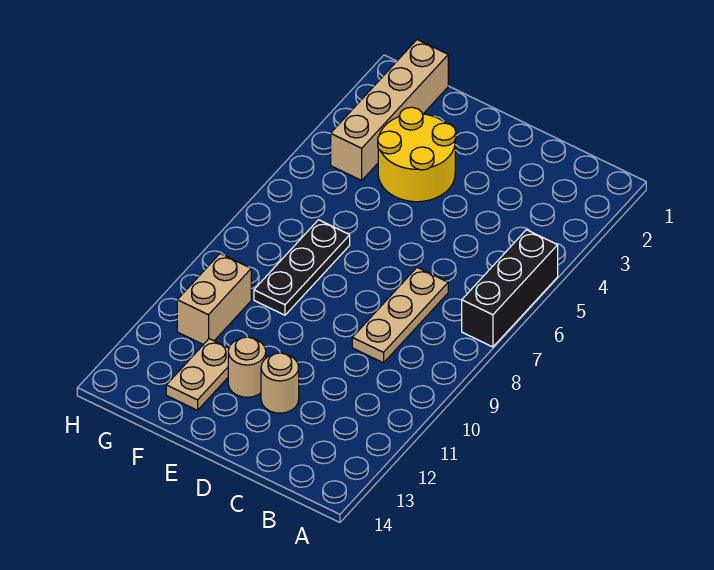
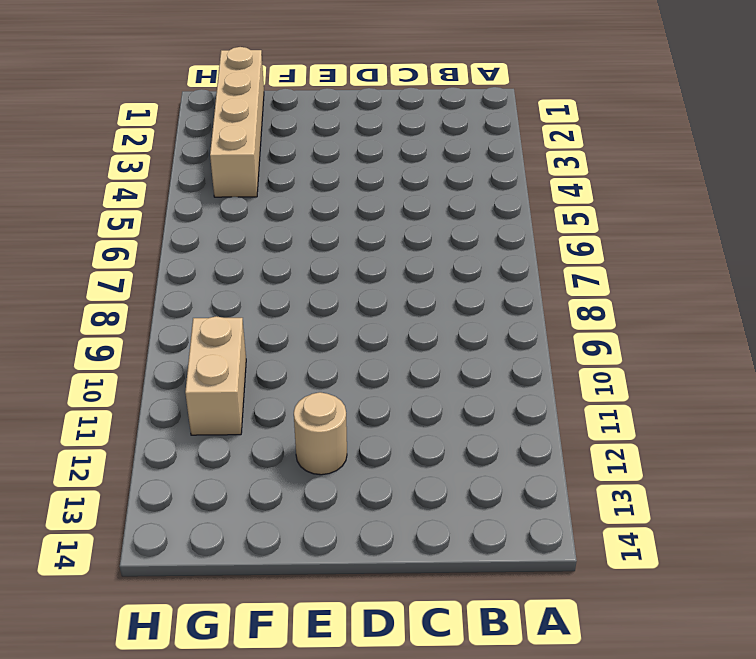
none -> black 1x3 brick [462,230,558,347]
none -> tan 1x3 plate [352,267,448,363]

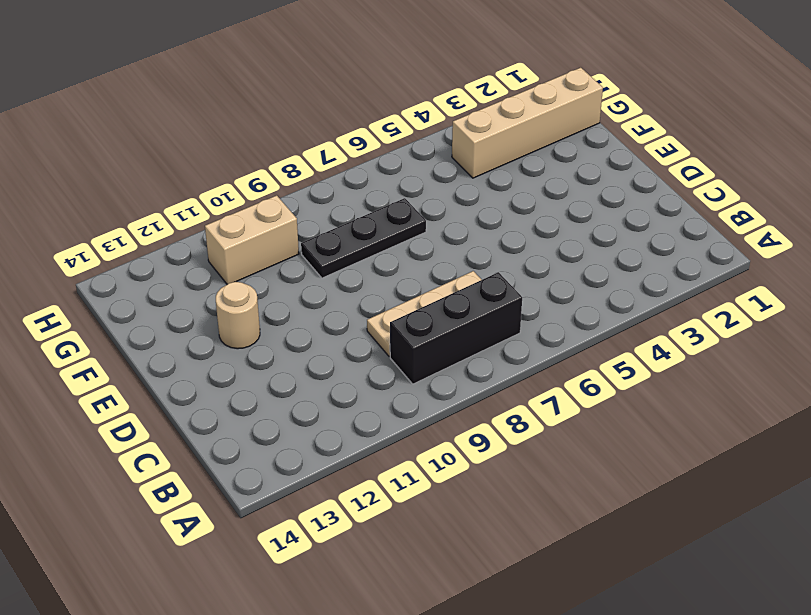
black 1x3 brick [390,272,522,384] -> black 1x3 brick moved to [462,230,558,347]
none -> tan 1x1 round brick [261,353,299,413]
none -> yellow 2x2 round brick [378,107,456,202]

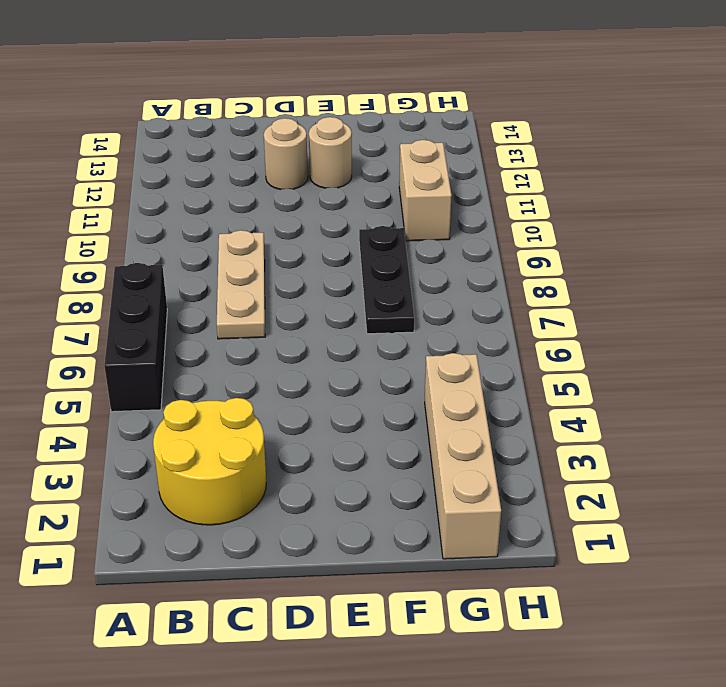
yellow 2x2 round brick [153,398,266,525] -> yellow 2x2 round brick moved to [378,107,456,202]
none -> tan 1x2 plate [166,339,229,410]

